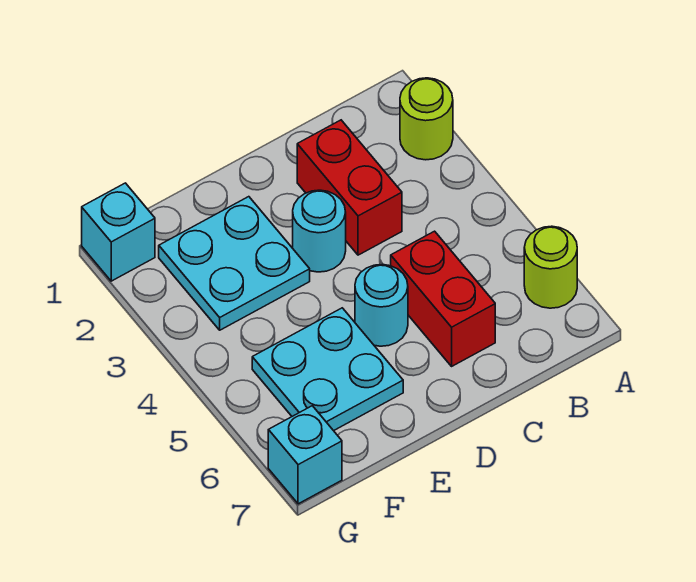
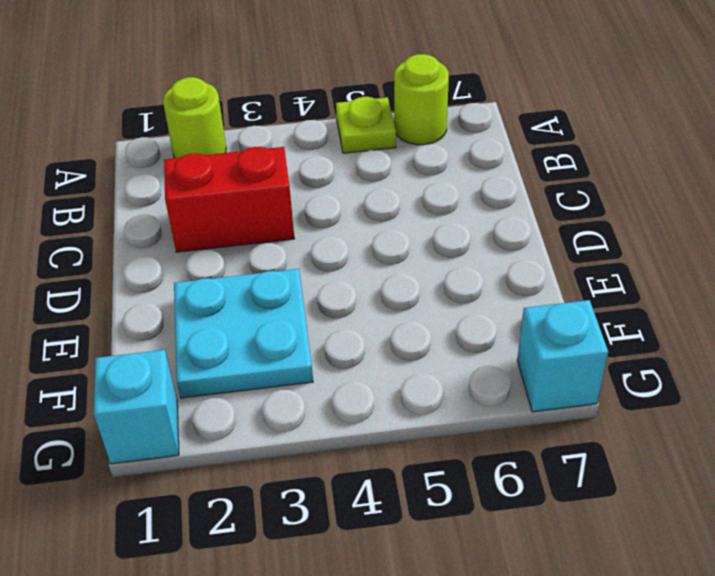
lime 1x1 plate [336,97,396,153] -> none
none -> red 1x2 brick [391,231,495,366]
none -> cyan 1x1 round brick [293,190,346,272]

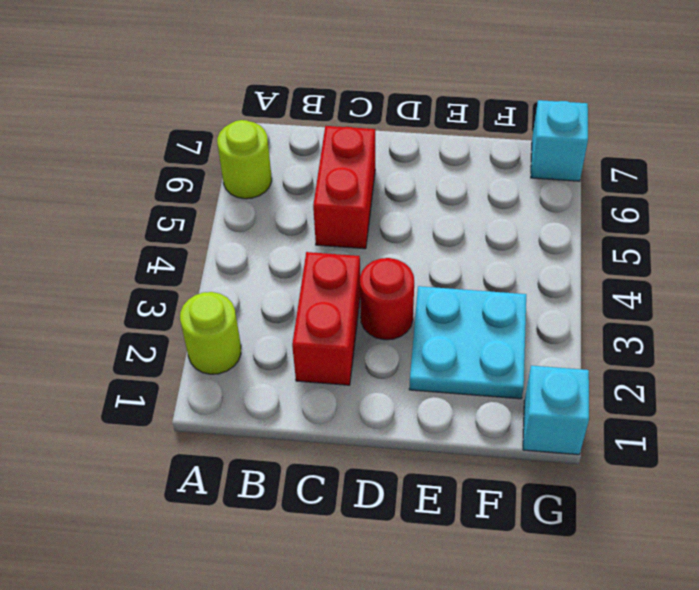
red 1x1 round brick [360,258,414,340] -> cyan 1x1 round brick [293,190,346,272]
none -> cyan 1x1 round brick [355,264,408,346]
none -> cyan 2x2 plate [252,308,403,431]

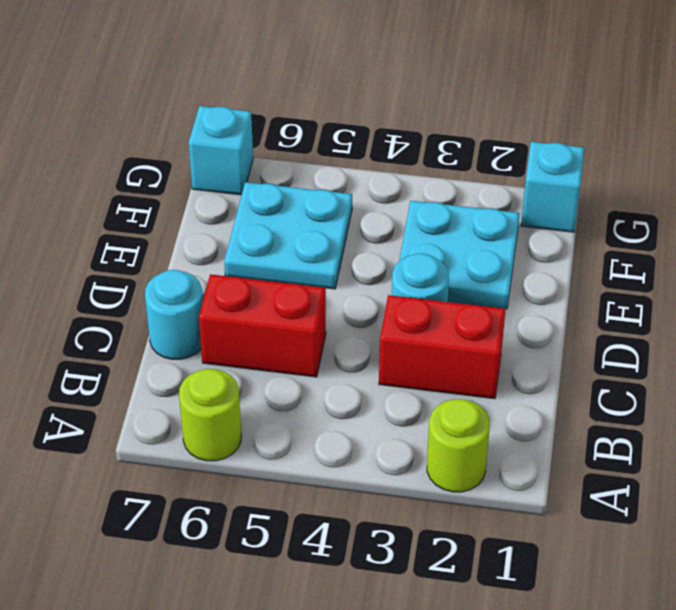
cyan 1x1 round brick [145,270,203,359] -> cyan 1x1 round brick moved to [355,264,408,346]

